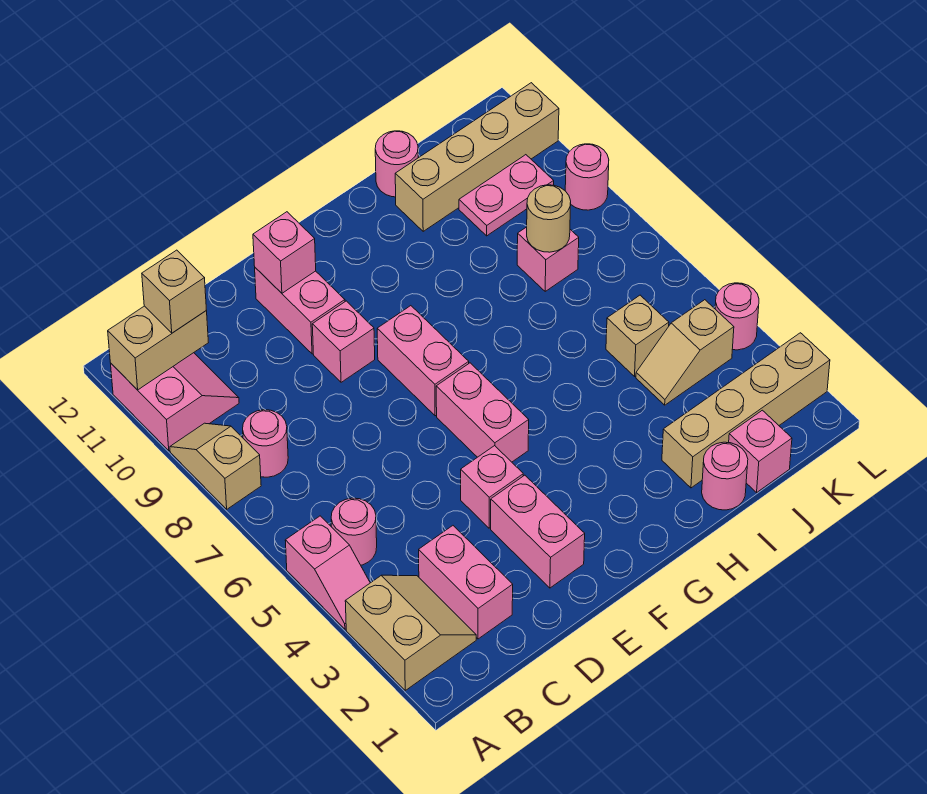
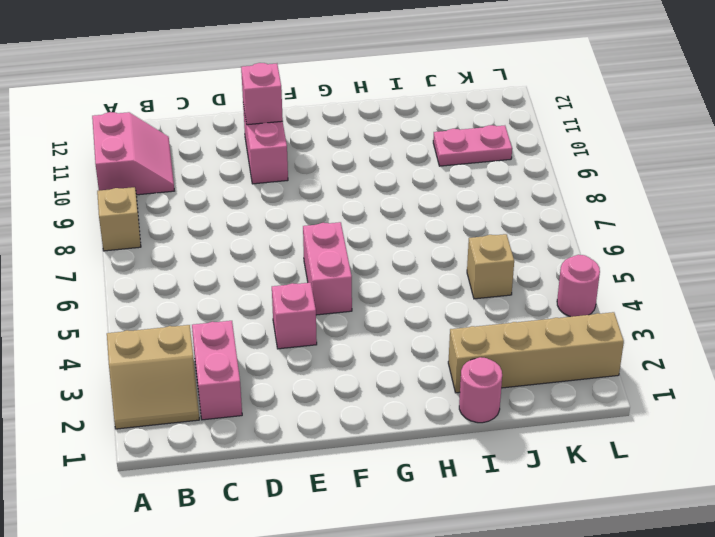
tan 2x2 slope [107,325,199,429] -> tan 2x2 slope turned to [345,575,476,690]
none -> pink 1x2 slope [285,516,370,629]
none -> pink 1x1 round brick [331,498,377,565]
none -> pink 1x1 round brick [243,410,288,477]

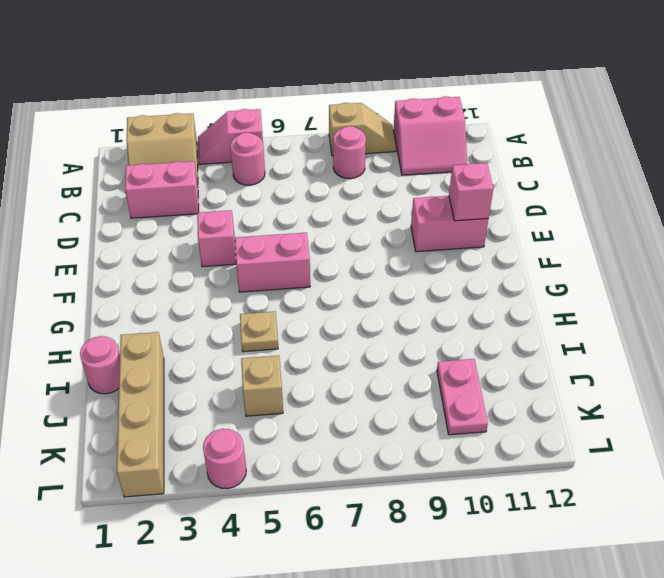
tan 1x1 plate [240,311,278,352] -> none
none -> pink 1x2 brick [491,475,585,588]
none -> pink 1x1 brick [312,301,375,382]
none -> pink 1x2 brick [377,306,469,416]

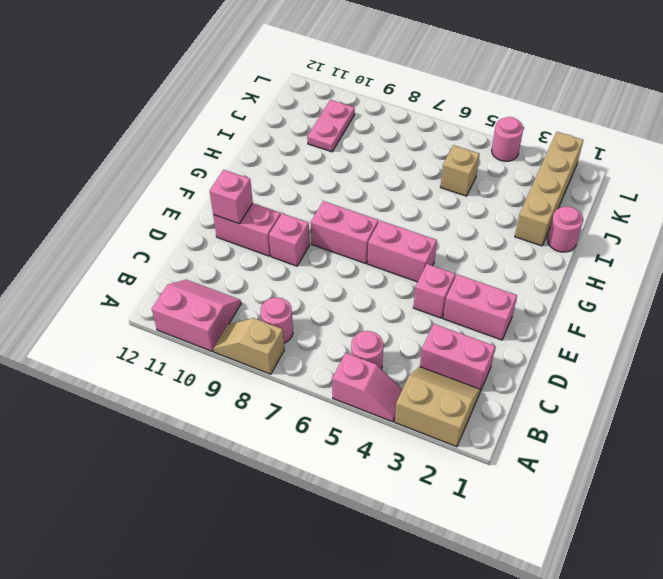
none -> tan 1x4 brick [395,83,559,231]
none -> pink 1x1 round brick [375,131,418,197]
none -> pink 1x1 brick [729,410,792,492]

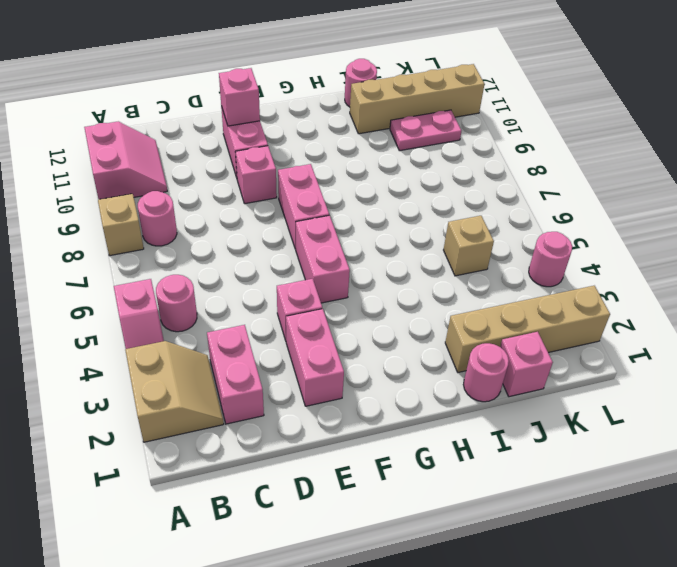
none -> tan 1x2 slope [636,300,734,405]
none -> pink 1x1 brick [517,227,579,291]
none -> pink 1x1 round brick [565,144,609,210]

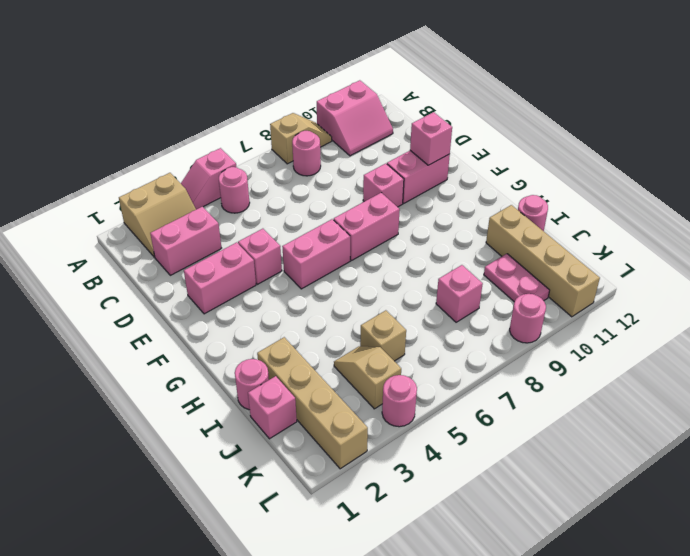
none -> tan 1x2 brick [108,306,208,390]
none -> tan 1x1 round brick [527,185,571,252]
none -> tan 1x1 brick [142,250,206,333]

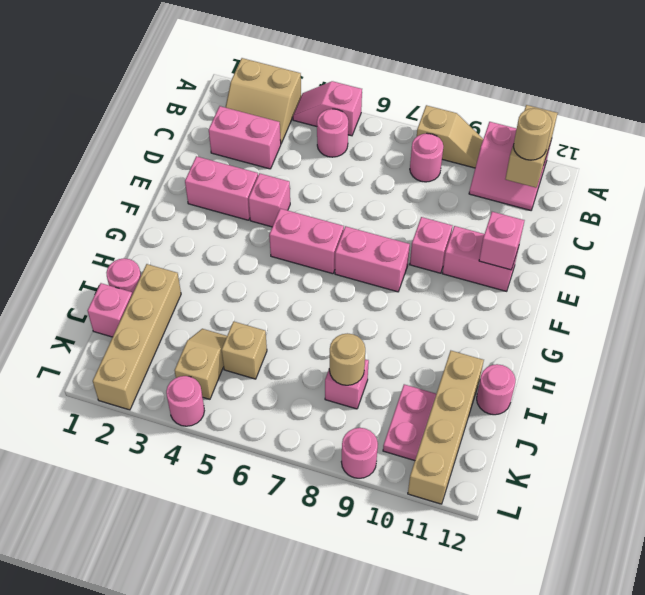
tan 1x1 round brick [514,108,552,160] -> tan 1x1 brick [142,250,206,333]

